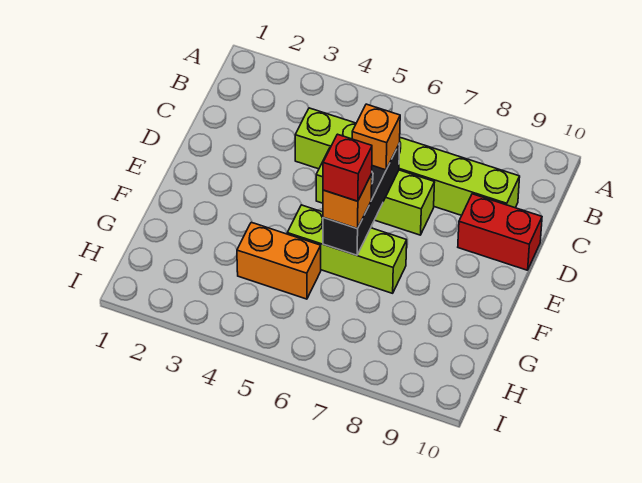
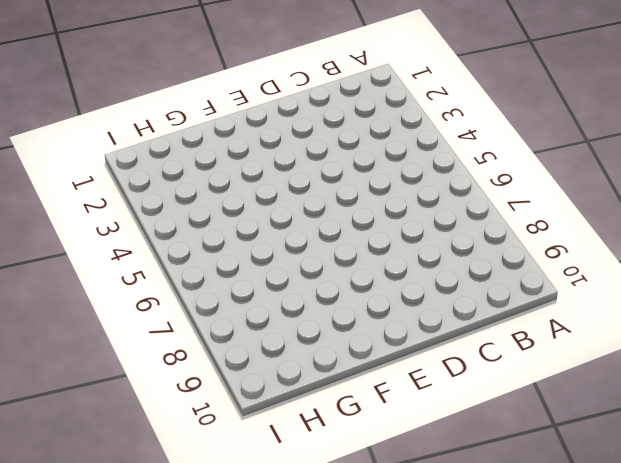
none -> lime 1x6 brick [295,108,520,215]
none -> lime 1x3 brick [316,148,435,235]

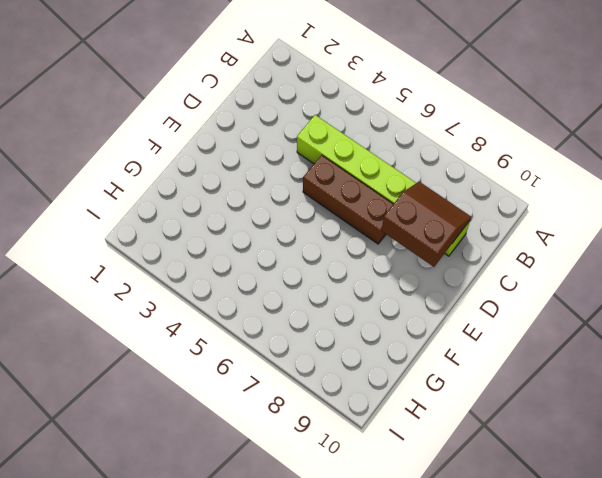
brown 2x2 slope [382,182,471,267] -> none
brown 1x3 brick [303,155,393,244] -> lime 1x3 brick [316,148,435,235]
none -> red 1x2 brick [458,194,542,270]
none -> lime 1x3 brick [287,205,407,293]

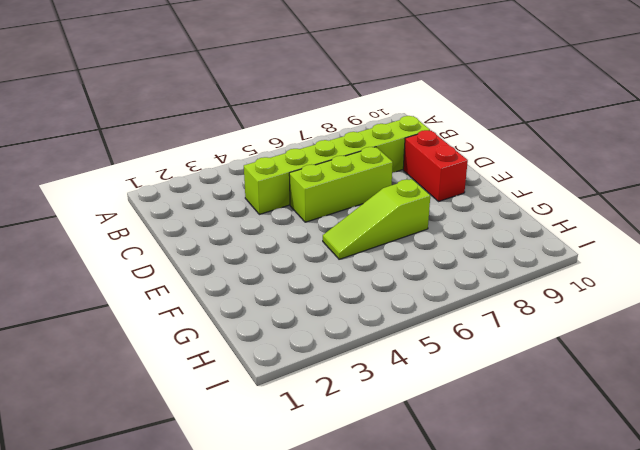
red 1x2 brick [403,130,468,202] -> red 1x2 brick turned to [458,194,542,270]
lime 1x3 slope [323,179,430,259] -> lime 1x3 brick [287,205,407,293]
none -> orange 1x2 brick [237,222,321,299]
none -> black 1x3 brick [323,143,400,255]

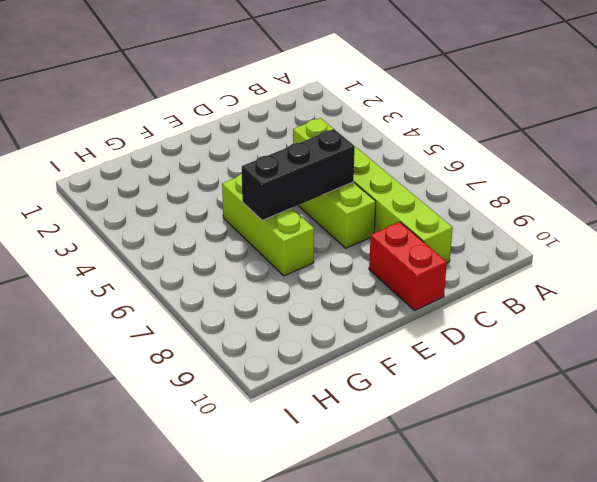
none -> orange 1x2 brick [237,222,321,299]
none -> orange 1x1 brick [352,104,400,170]

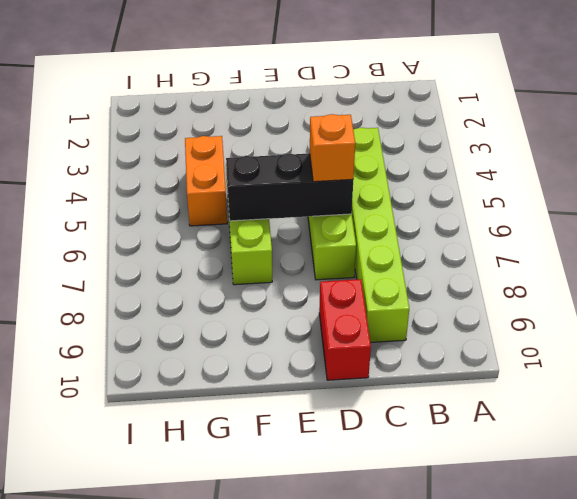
none -> orange 1x1 brick [323,174,372,229]
none -> red 1x1 brick [323,134,372,201]

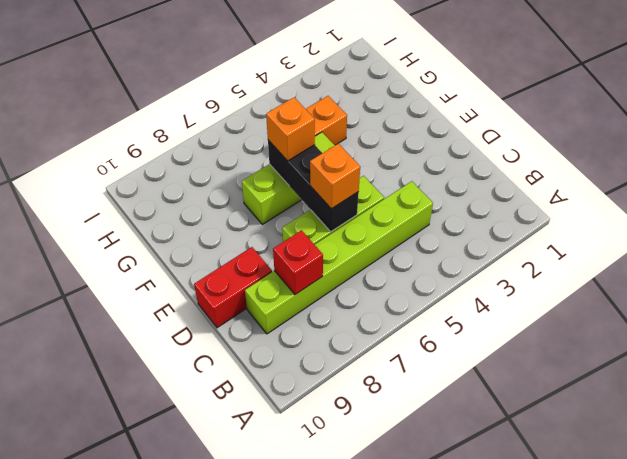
red 1x1 brick [273,230,323,295] -> red 1x1 brick moved to [323,134,372,201]

